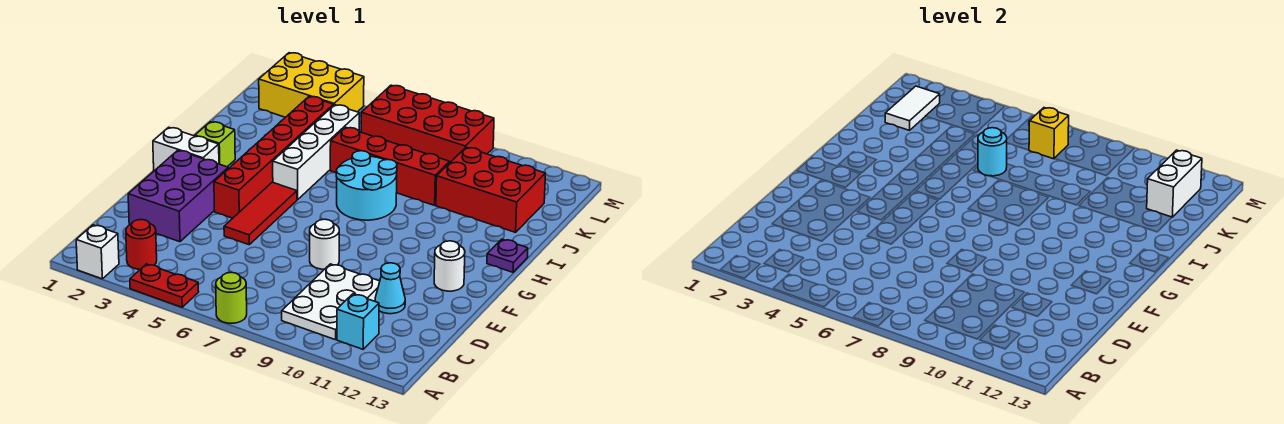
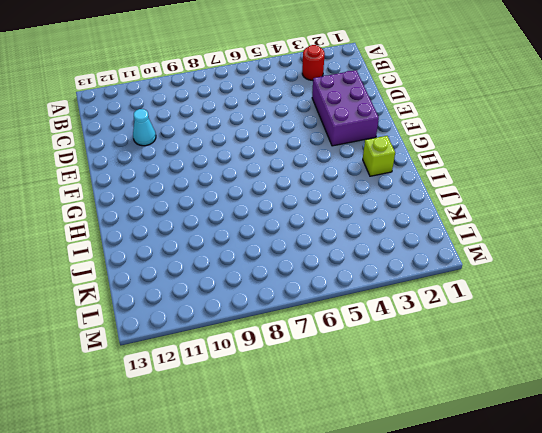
none -> white 1x1 brick [76,225,119,279]
none -> red 1x2 plate [130,264,199,307]
none -> lime 1x1 round brick [216,272,247,323]

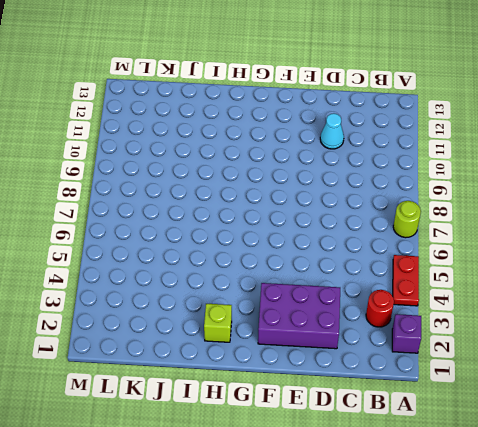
purple 1x1 brick [392,314,421,353] -> white 1x1 brick [76,225,119,279]
none -> white 2x3 plate [282,264,380,340]
none -> cyan 1x1 brick [337,294,379,349]
none -> red 1x3 tile [224,182,297,245]

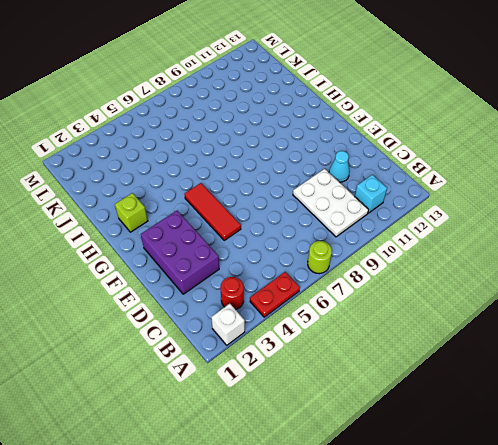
none -> white 1x1 round brick [310,219,339,269]
none -> red 1x6 brick [214,96,333,218]
none -> white 1x1 round brick [434,241,465,291]

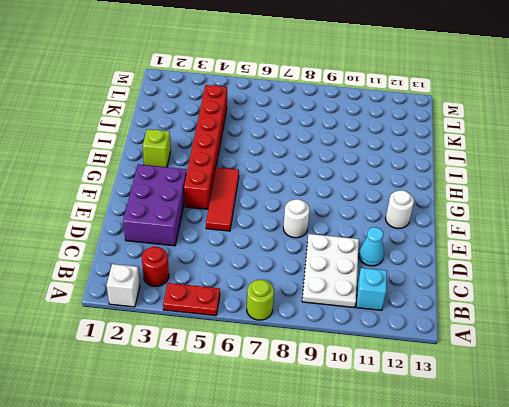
none -> white 1x2 brick [153,127,219,171]
none -> white 1x4 brick [273,105,359,200]
none -> cyan 2x2 round brick [336,151,397,220]

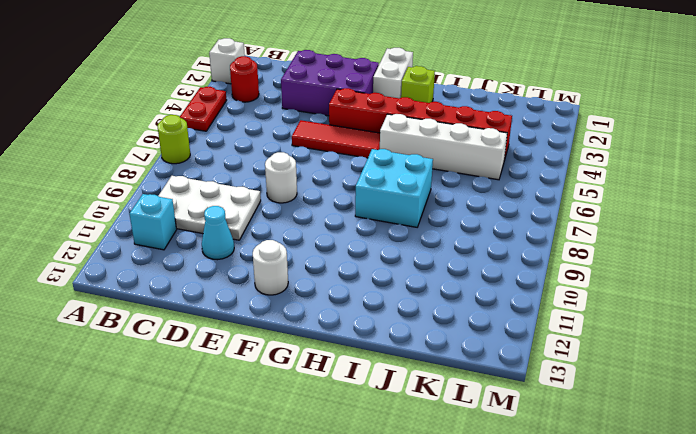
cyan 2x2 brick [355,149,433,227] -> cyan 2x2 round brick [336,151,397,220]
none -> purple 1x1 plate [487,239,528,272]
none -> red 1x4 brick [330,127,450,205]
none -> red 2x3 brick [436,147,545,232]

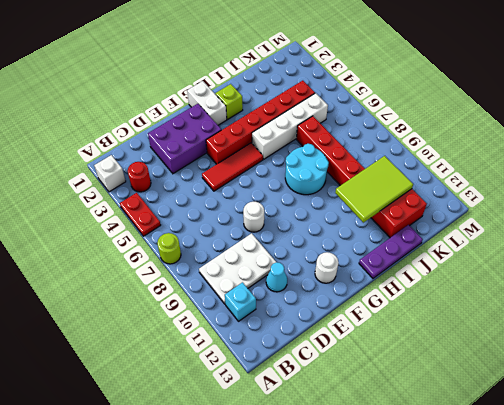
purple 1x3 plate [359,225,423,278] -> purple 1x1 plate [487,239,528,272]
lime 2x3 tile [335,156,413,223] -> none
none -> yellow 2x3 brick [259,53,364,117]
none -> red 2x4 brick [361,85,494,162]
none -> cyan 1x1 round brick [978,128,1007,176]

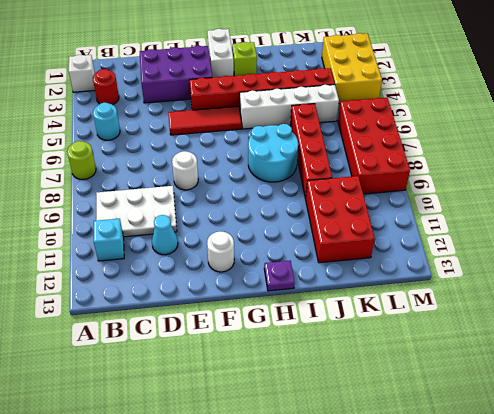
cyan 1x1 round brick [93,103,120,140] -> cyan 1x1 round brick moved to [978,128,1007,176]
none -> red 1x2 plate [130,264,199,307]
none -> white 1x2 tile [885,86,940,130]
none -> white 1x2 brick [1147,150,1202,217]

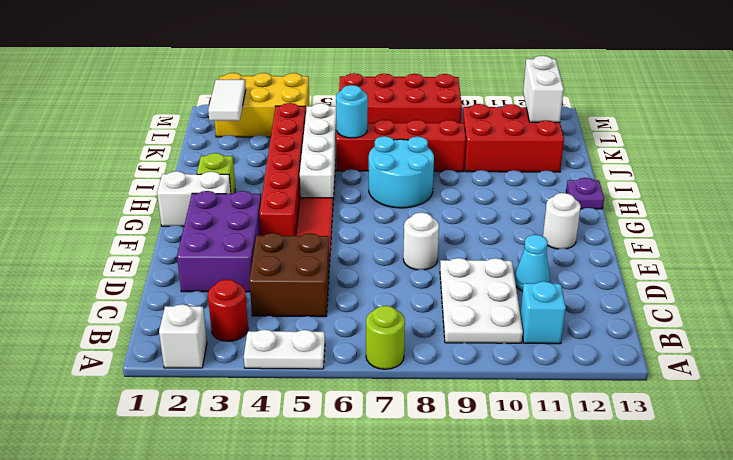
white 1x2 plate [244,330,325,369] -> red 1x2 plate [130,264,199,307]
brown 2x2 brick [249,233,329,317] -> none
none -> yellow 1x1 brick [1029,108,1069,159]

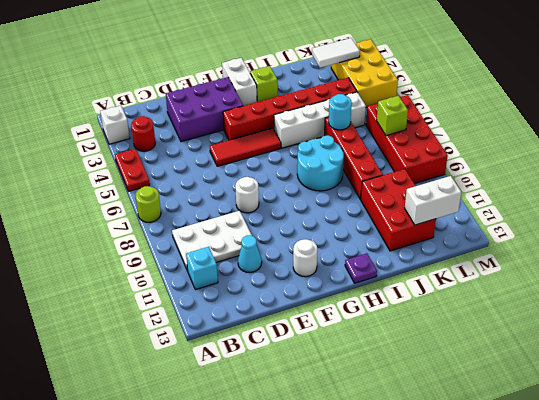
lime 1x1 brick [377,96,408,135] -> yellow 1x1 brick [1029,108,1069,159]

